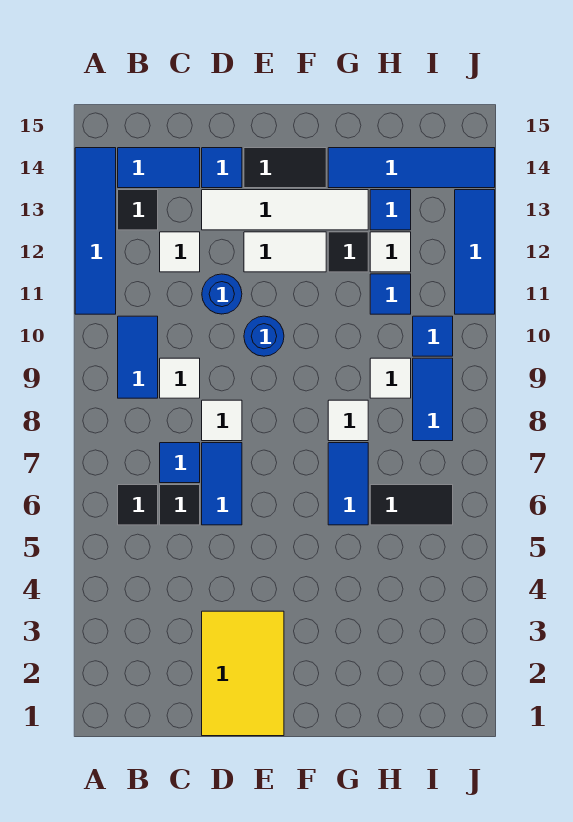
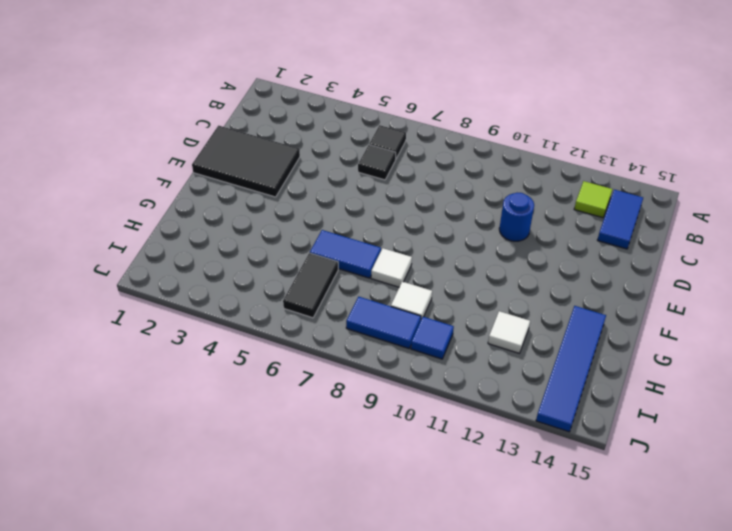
lime 1x1 tile [574,181,612,218] -> black 1x1 tile [118,190,158,230]
black 2x3 tile [192,126,300,197] -> yellow 2x3 tile [202,611,284,736]
none -> blue 1x4 tile [75,148,116,314]
none -> blue 1x2 tile [118,316,158,398]
none -> blue 1x1 tile [160,443,200,483]
none -> white 1x1 tile [160,358,200,398]

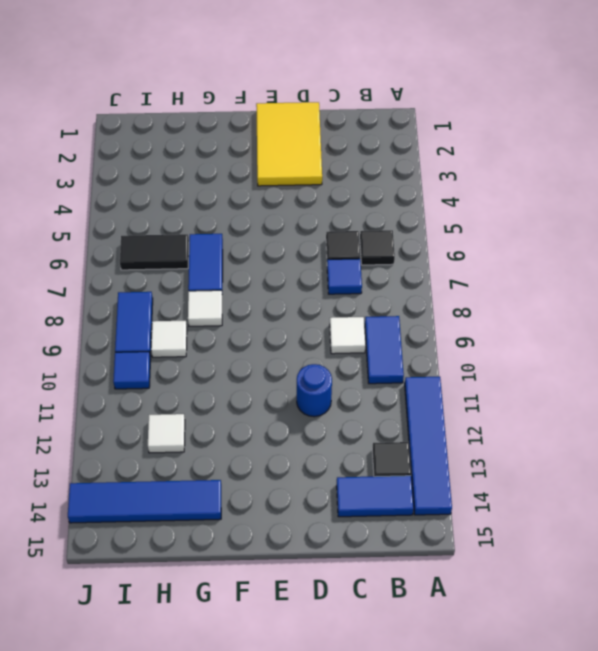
none -> white 1x1 tile [160,232,200,272]
none -> blue 1x2 tile [202,443,242,525]
none -> white 1x1 tile [202,400,242,441]
none -> white 1x4 tile [202,190,368,230]

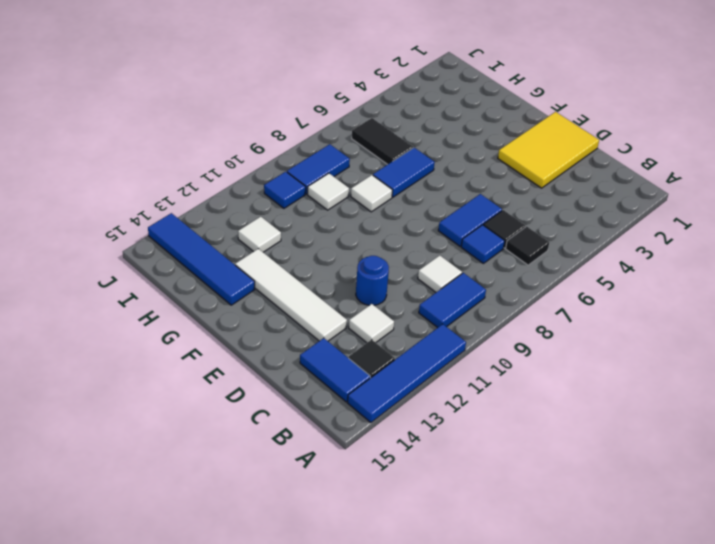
none -> white 1x1 tile [202,400,242,441]
none -> blue 1x1 tile [202,148,242,188]
none -> blue 1x1 round brick [244,316,284,356]
none -> white 1x2 tile [244,232,326,272]

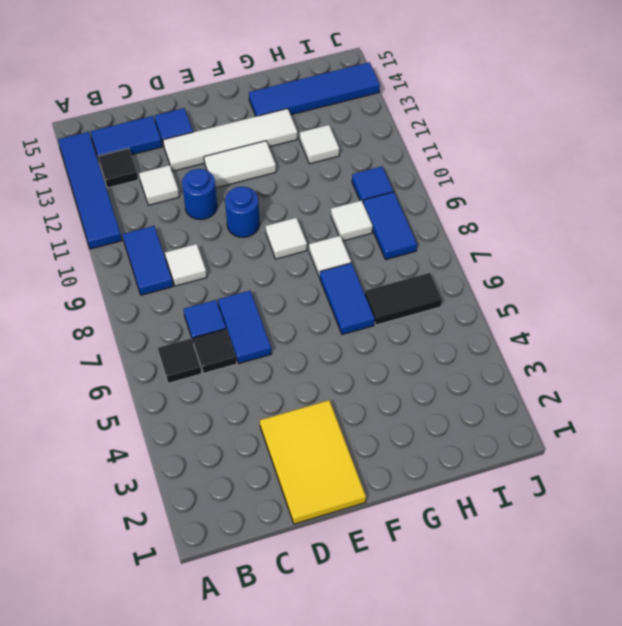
white 1x1 tile [265,218,307,259] -> white 1x1 tile moved to [202,400,242,441]
none -> black 1x2 tile [244,148,326,188]
none -> black 1x1 tile [328,232,368,272]
none -> blue 1x1 tile [370,274,411,314]
none -> blue 1x1 tile [370,190,411,230]

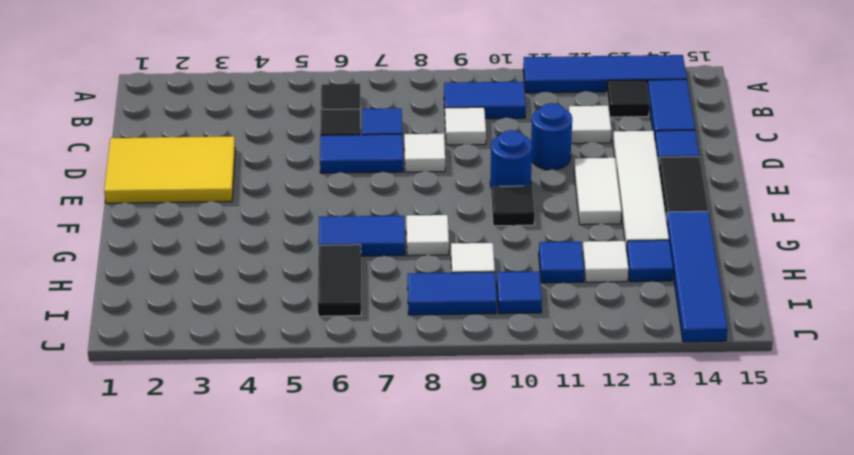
black 1x1 tile [491,186,535,226] -> black 1x1 tile moved to [328,232,368,272]
none -> blue 1x3 tile [455,190,495,314]

